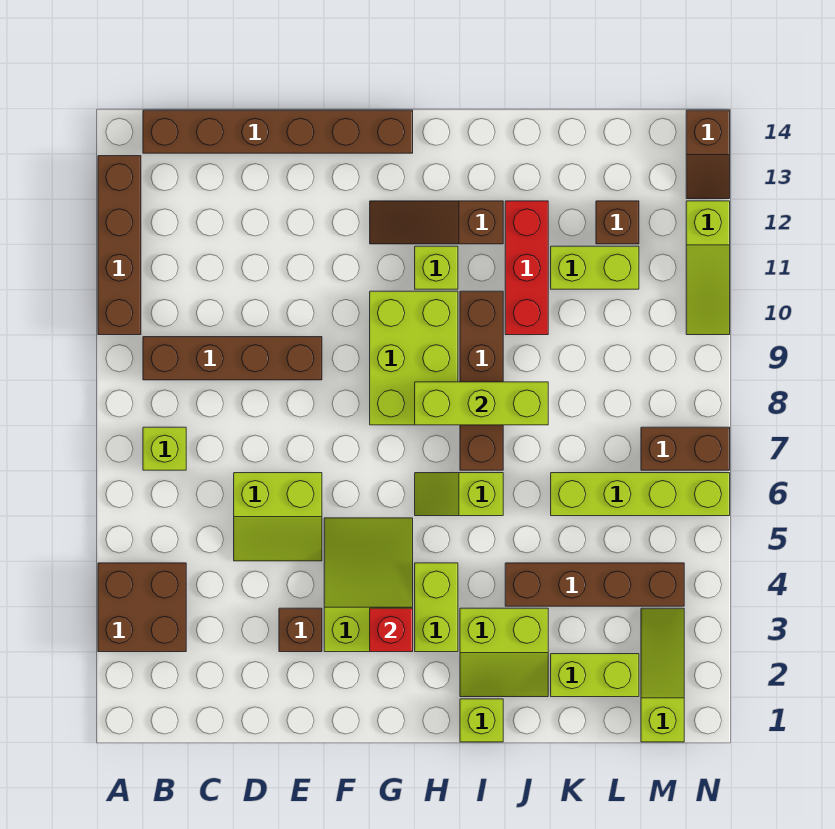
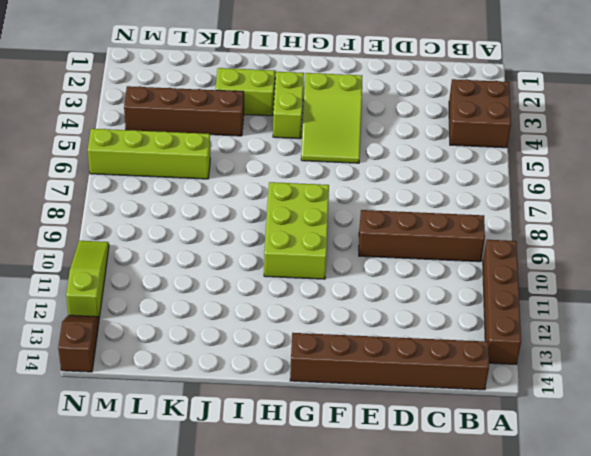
none -> lime 1x1 brick [143,427,186,470]
none -> lime 2x2 slope [234,473,322,561]
none -> brown 1x1 brick [279,608,322,652]

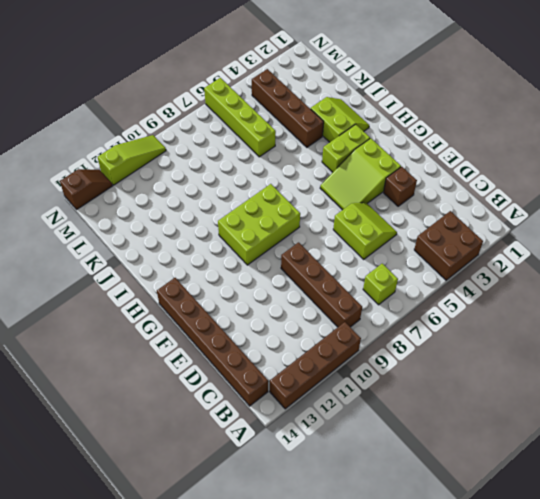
none -> brown 1x3 slope [370,201,503,244]
none -> lime 1x2 slope [415,473,503,516]
none -> lime 1x1 brick [415,246,458,289]

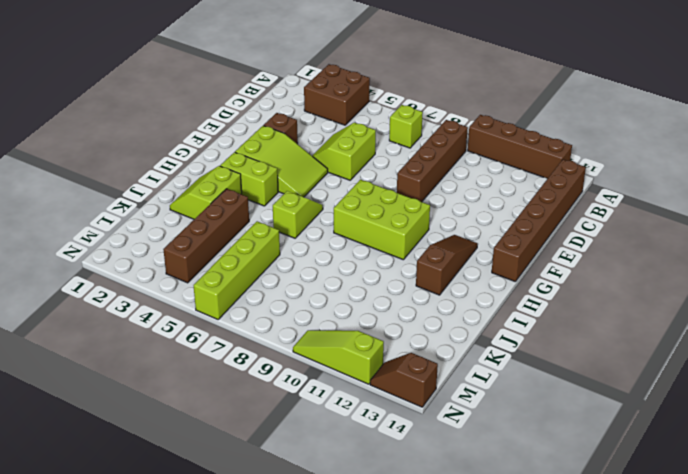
none -> lime 1x1 brick [415,246,458,289]
none -> lime 1x1 brick [460,699,503,742]
none -> brown 1x4 brick [460,291,503,470]

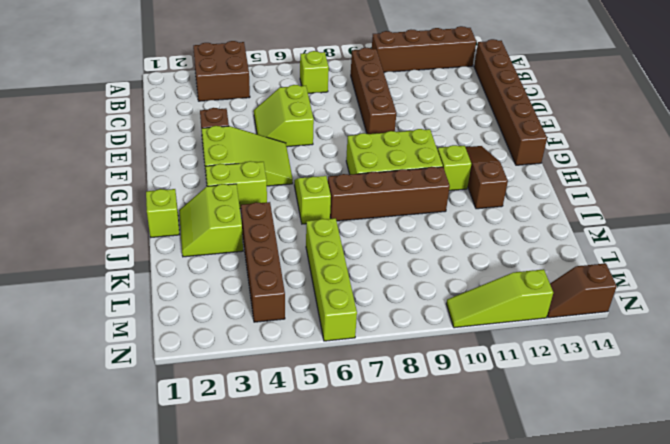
none -> red 1x3 brick [505,201,548,335]
none -> lime 1x2 brick [551,654,639,697]
none -> lime 1x2 brick [551,246,639,289]

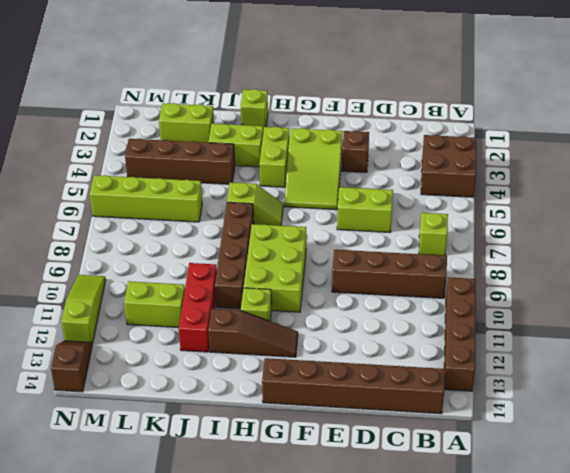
none -> brown 1x1 brick [596,201,639,244]
none -> lime 1x3 slope [641,608,684,742]
none -> brown 1x2 brick [641,427,730,470]

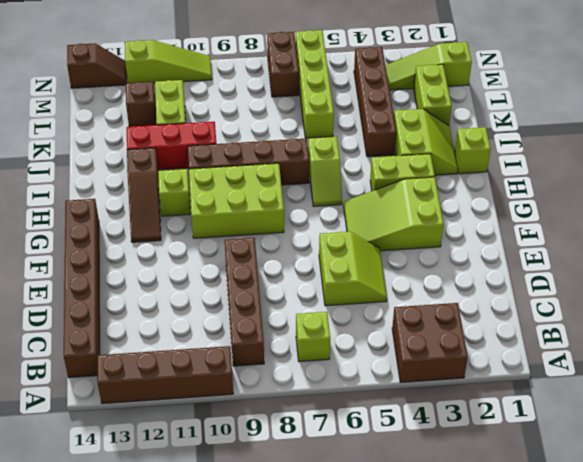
none -> brown 1x1 brick [279,608,322,652]
none -> red 1x1 brick [370,608,413,652]
none -> lime 1x3 brick [415,382,548,425]

